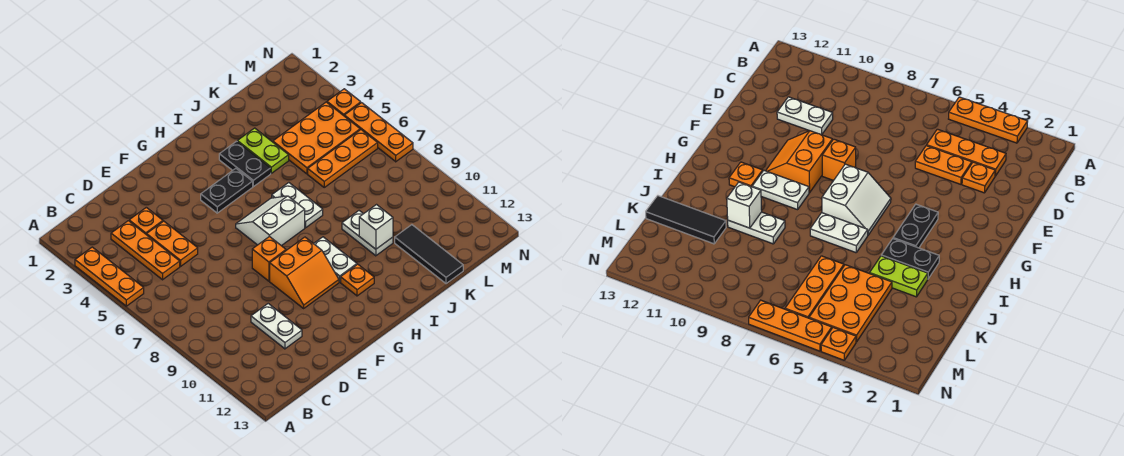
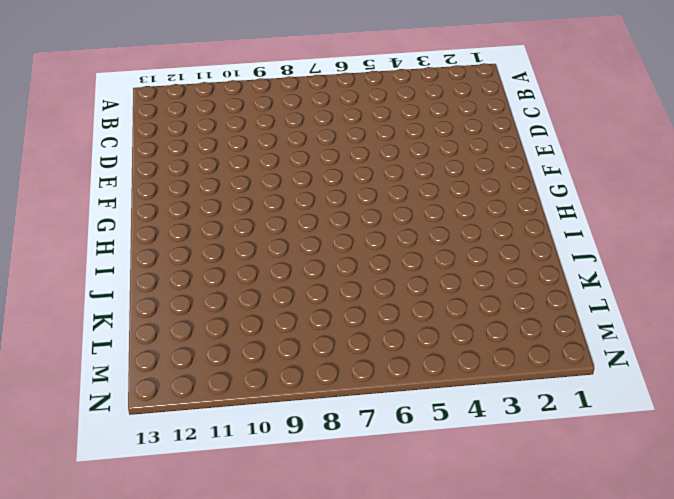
none -> orange 1x3 plate [75,247,144,306]
none -> orange 1x3 plate [111,221,180,280]
none -> orange 1x1 plate [129,207,163,235]

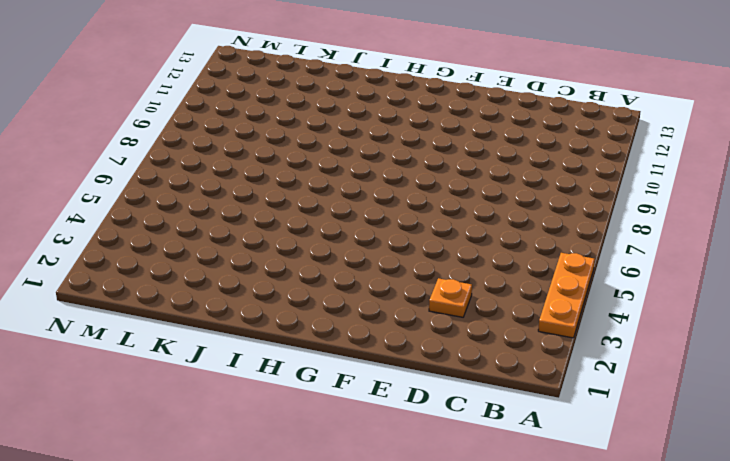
none -> orange 1x3 plate [111,221,180,280]
none -> orange 1x2 plate [147,221,198,266]
none -> white 1x2 plate [251,304,302,349]

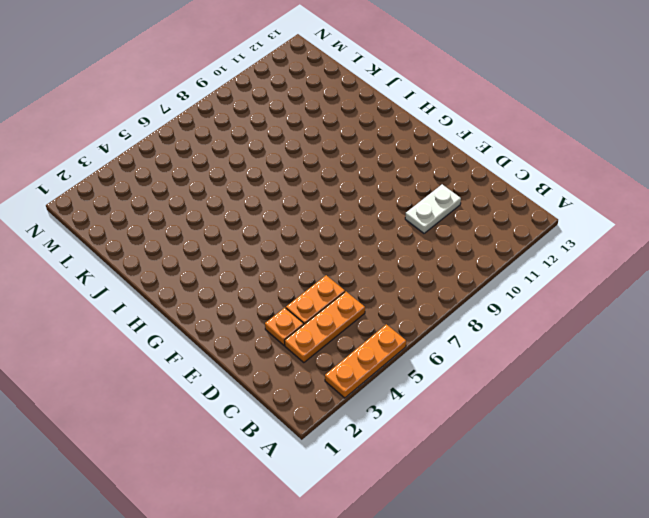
none -> orange 1x1 brick [252,236,286,281]
none -> orange 2x2 slope [270,237,339,308]
none -> black 1x2 plate [201,168,253,213]

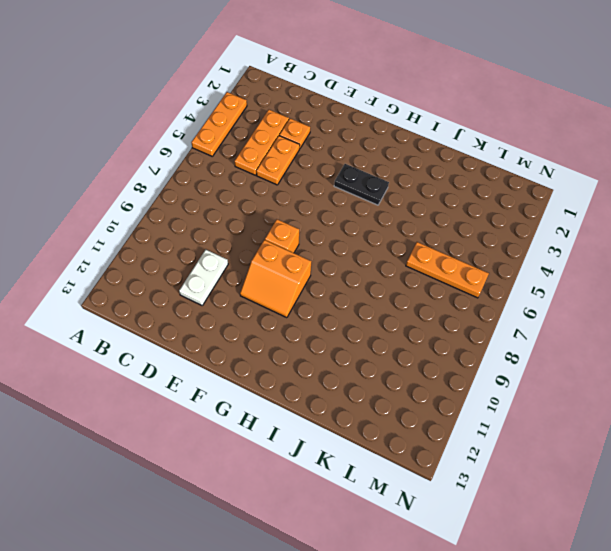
none -> white 2x2 slope [236,196,305,246]
none -> white 1x2 plate [314,237,357,282]
none -> orange 1x1 plate [341,264,374,296]

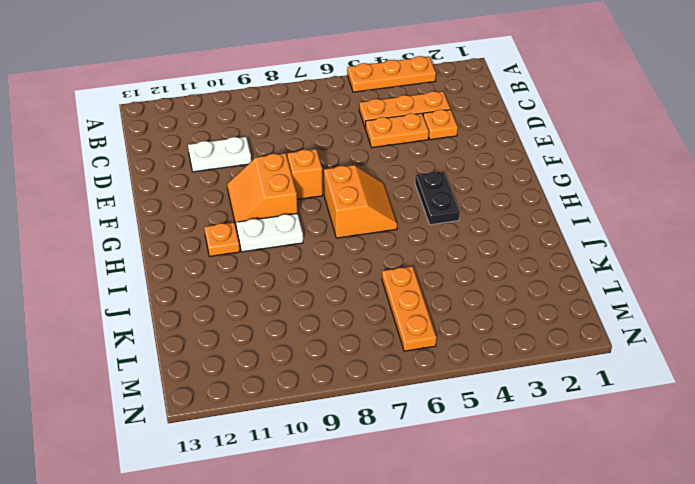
orange 2x2 slope [324,165,397,238] -> white 2x2 slope [236,196,305,246]
none -> black 1x2 plate [219,141,271,187]
none -> white 1x2 plate [272,183,323,228]
none -> lime 1x2 plate [237,128,289,173]

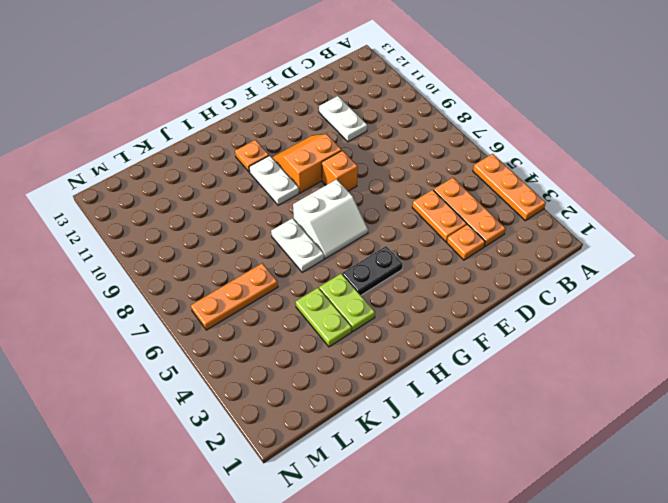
lime 1x2 plate [319,274,375,331] -> black 1x2 plate [219,141,271,187]
none -> white 1x2 plate [342,211,393,256]
none -> orange 2x3 plate [273,102,360,174]
none -> black 1x3 tile [395,225,463,284]

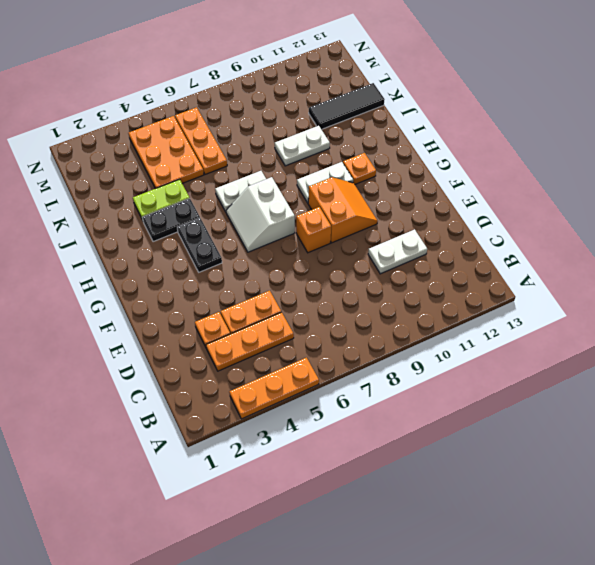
none -> orange 1x1 plate [327,89,361,116]
none -> orange 1x3 plate [344,103,413,162]
none -> white 1x1 brick [359,205,393,249]

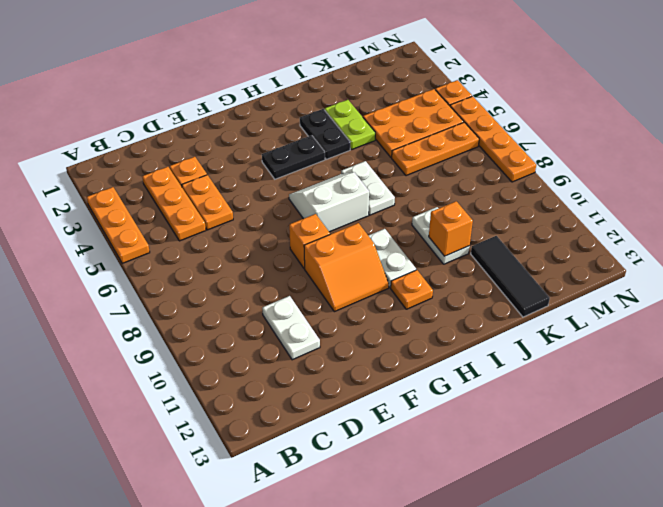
orange 1x1 brick [429,201,473,256] -> white 1x1 brick [359,205,393,249]
orange 1x4 plate [450,96,536,182] -> orange 1x3 plate [344,103,413,162]

